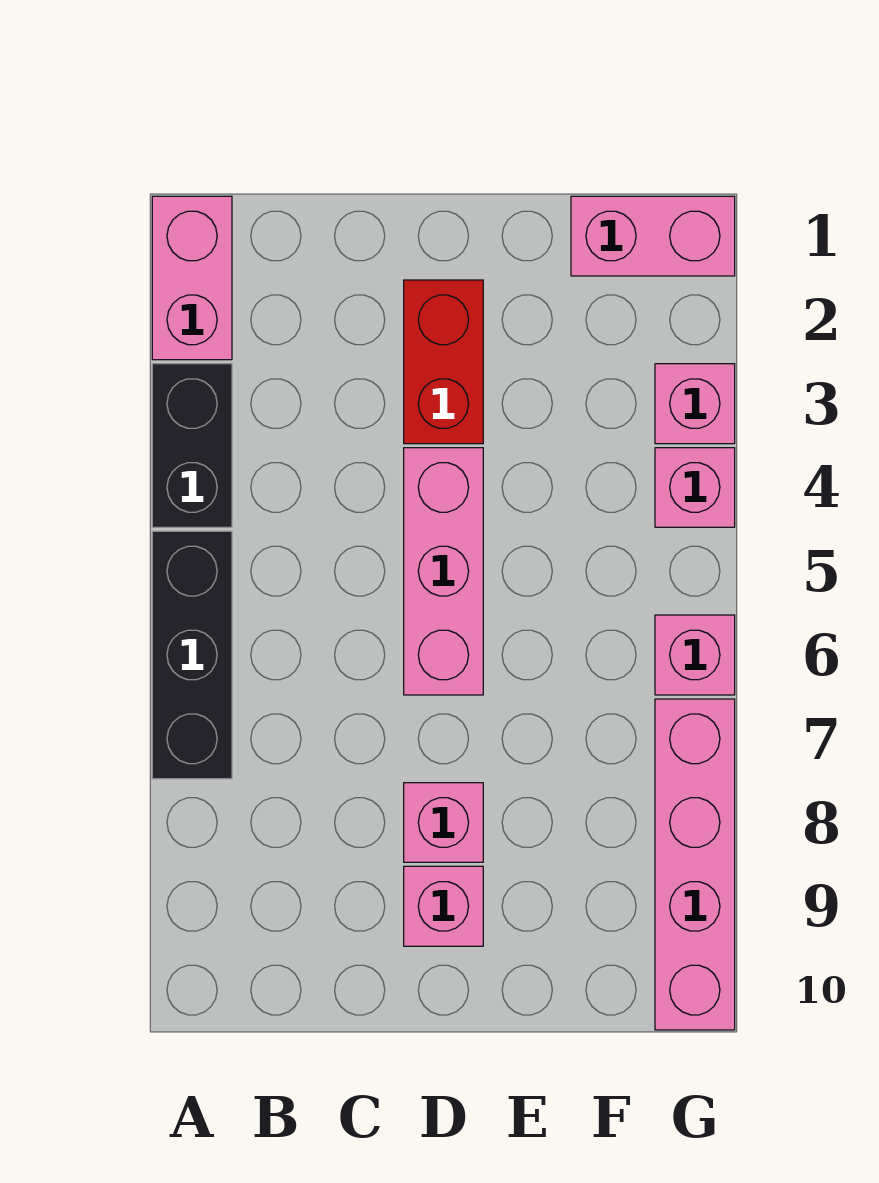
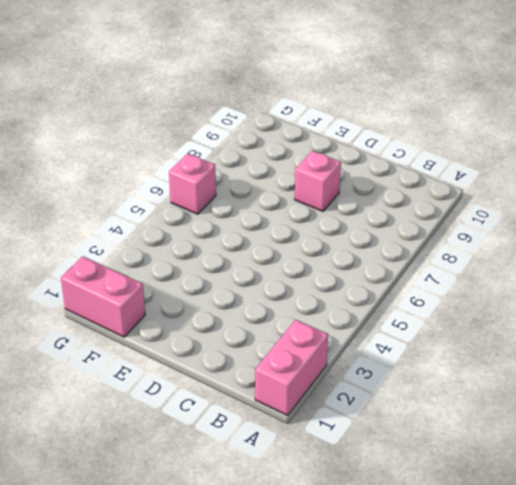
none -> black 1x2 brick [152,364,232,527]
none -> black 1x3 brick [152,531,232,779]
none -> red 1x2 brick [404,280,483,444]

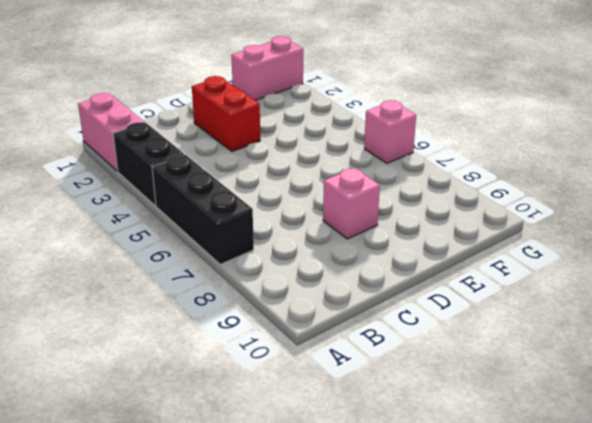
none -> pink 1x3 brick [404,448,483,695]
none -> pink 1x1 brick [404,866,483,946]
none -> pink 1x1 brick [655,364,735,444]

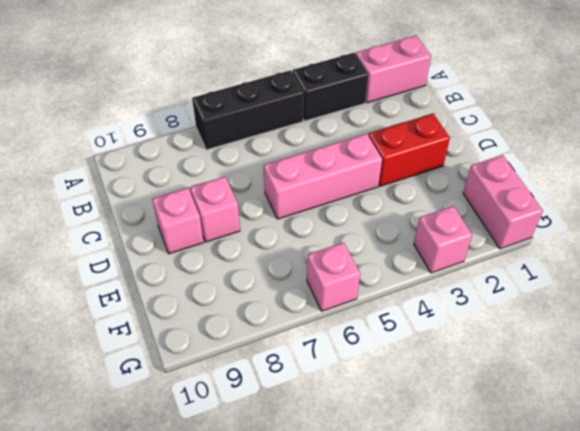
none -> pink 1x1 brick [655,448,735,527]
none -> pink 1x4 brick [655,699,735,1030]

